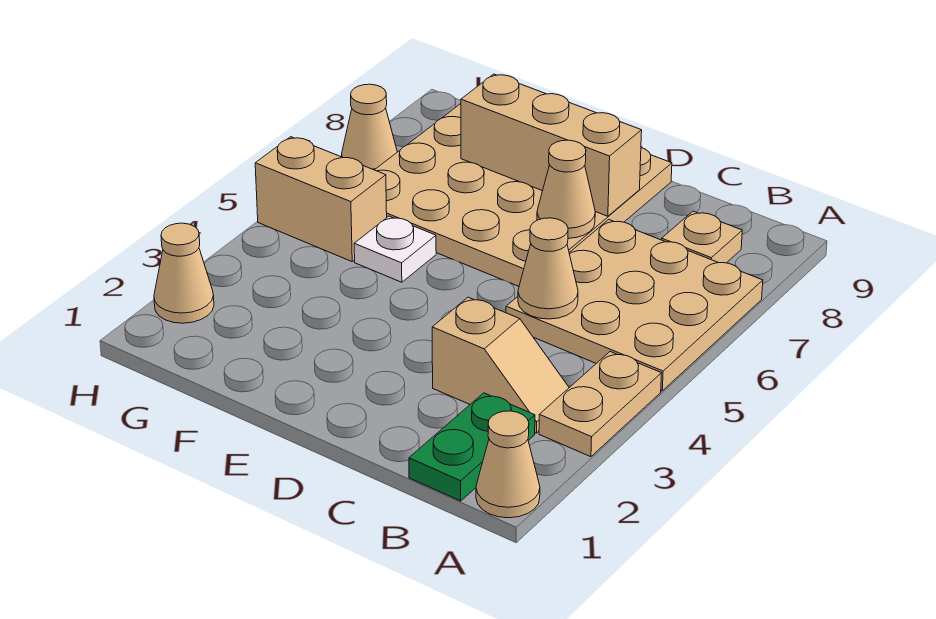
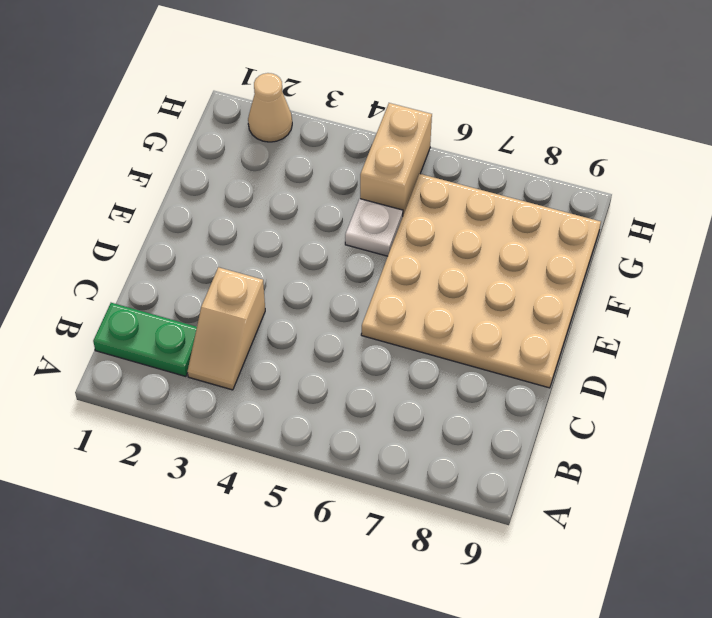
none -> tan 1x1 cone [476,411,540,518]
none -> tan 1x2 plate [539,352,661,457]
none -> tan 3x3 plate [506,220,763,391]

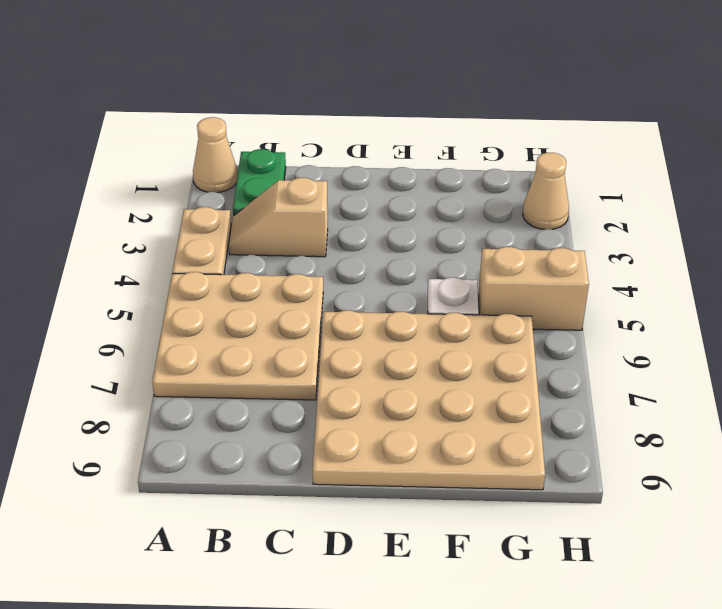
none -> tan 1x1 plate [662,211,742,263]
none -> tan 1x1 cone [342,84,397,170]
none -> tan 1x1 cone [518,218,578,319]

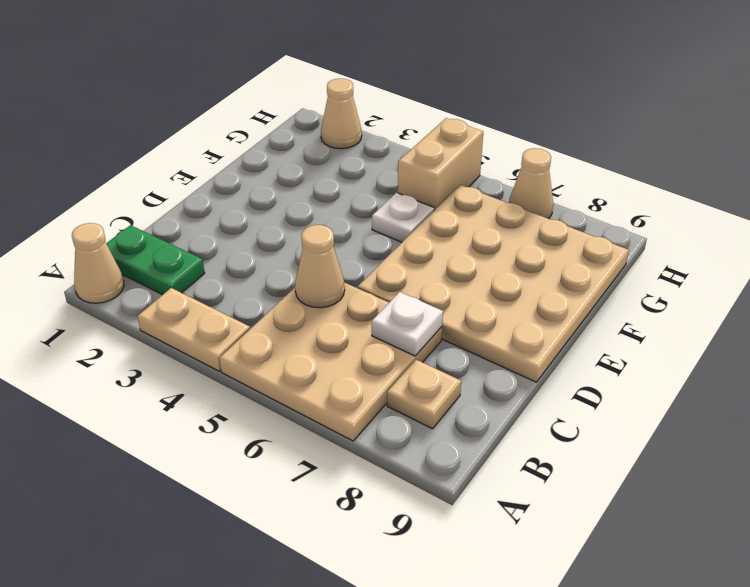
white 1x1 plate [372,292,443,356] -> none
none -> tan 1x2 slope [432,297,569,433]
none -> tan 1x1 cone [537,140,595,238]
none -> tan 1x3 brick [461,74,642,216]

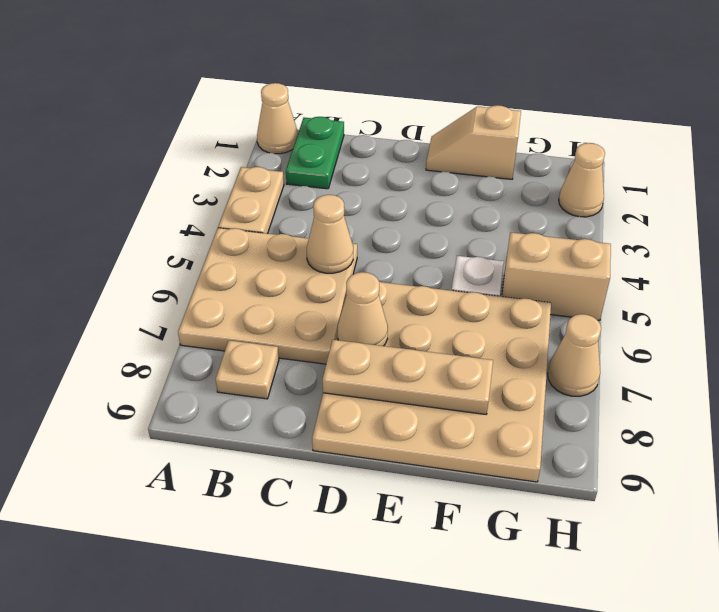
tan 1x3 plate [323,340,493,414] -> tan 1x3 brick [461,74,642,216]
tan 1x2 slope [426,105,521,179] -> tan 1x2 slope moved to [432,297,569,433]

